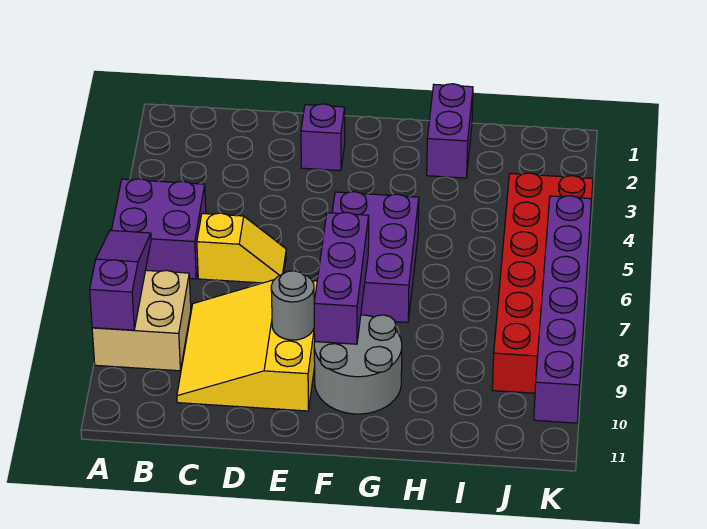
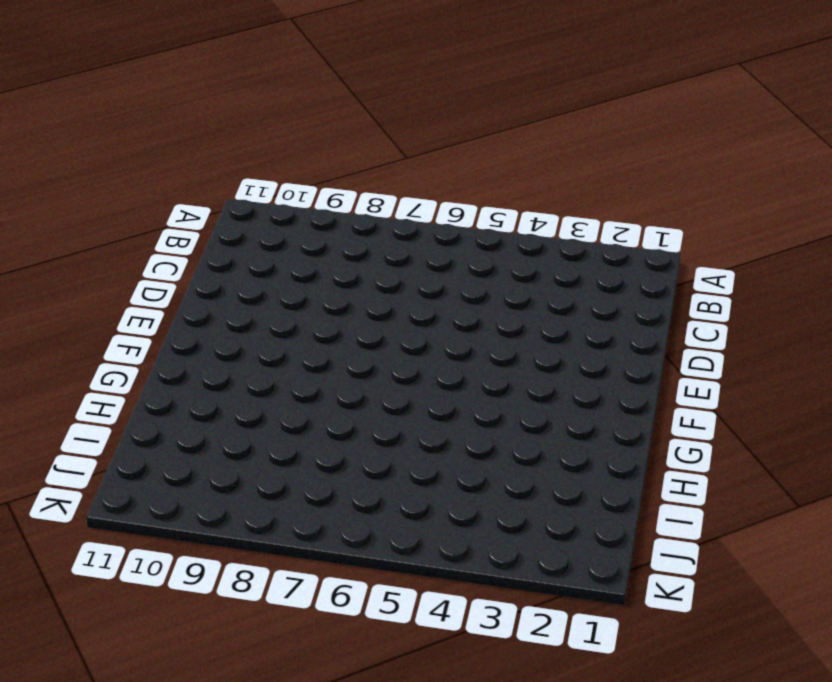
none -> purple 2x2 brick [111,179,206,279]
none -> tan 2x2 brick [92,270,191,371]
none -> yellow 1x2 slope [197,213,286,283]

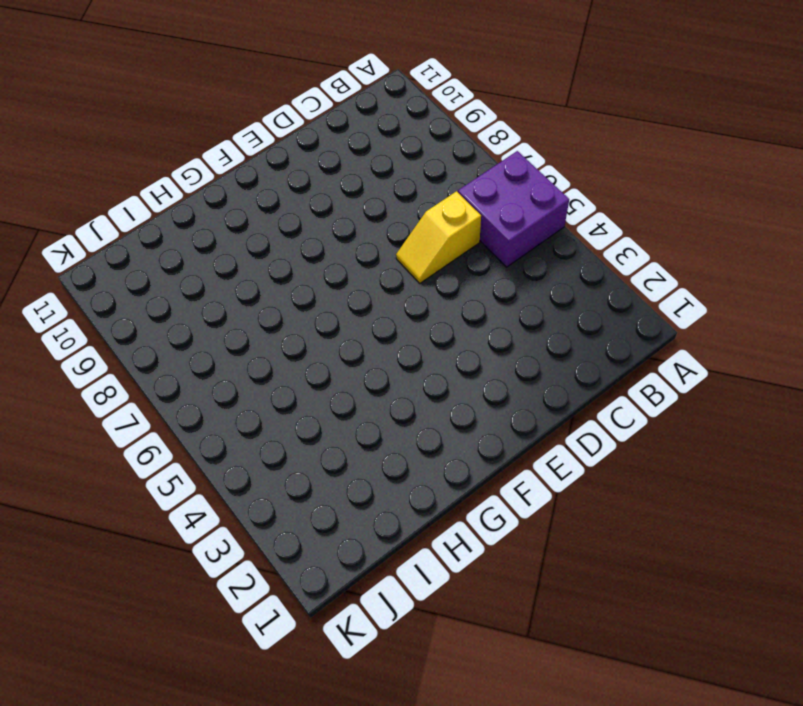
none -> tan 2x2 brick [92,270,191,371]
none -> yellow 3x3 slope [177,280,317,411]
none -> purple 1x1 brick [301,104,345,171]

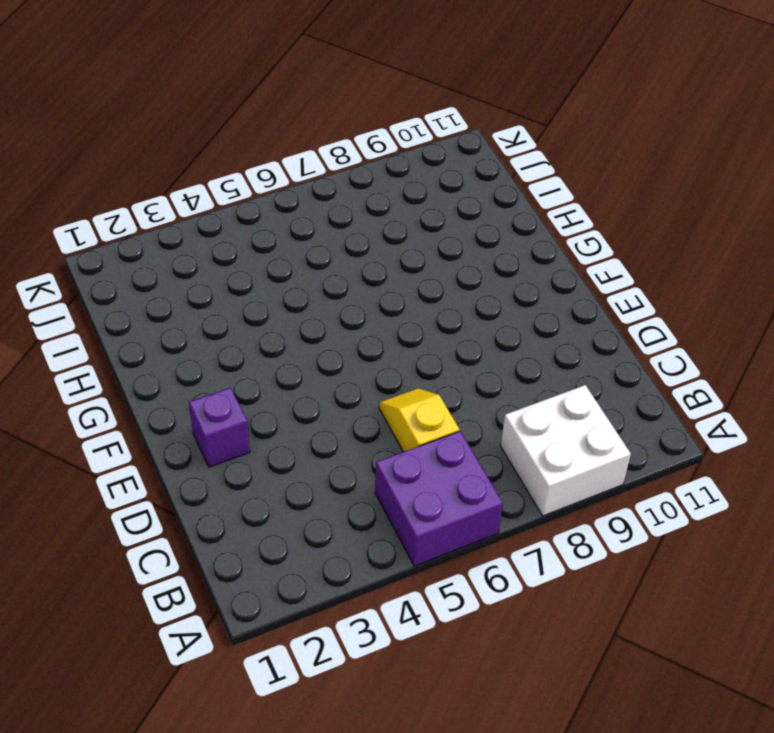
white 2x2 brick [501,385,631,516] -> tan 2x2 brick [92,270,191,371]
none -> yellow 3x3 slope [177,280,317,411]
none -> purple 2x3 brick [332,192,419,322]
none -> grey 2x2 round brick [314,315,402,414]

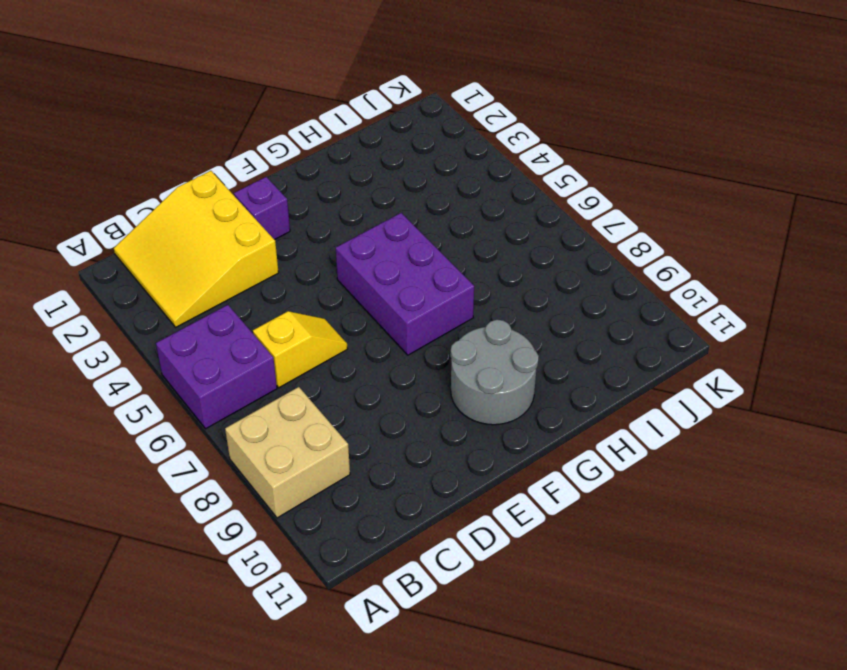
yellow 3x3 slope [114,171,279,327] -> yellow 3x3 slope moved to [177,280,317,411]
none -> purple 1x2 brick [427,84,473,178]
none -> red 2x6 brick [492,173,593,393]
none -> purple 1x3 slope [90,230,151,330]

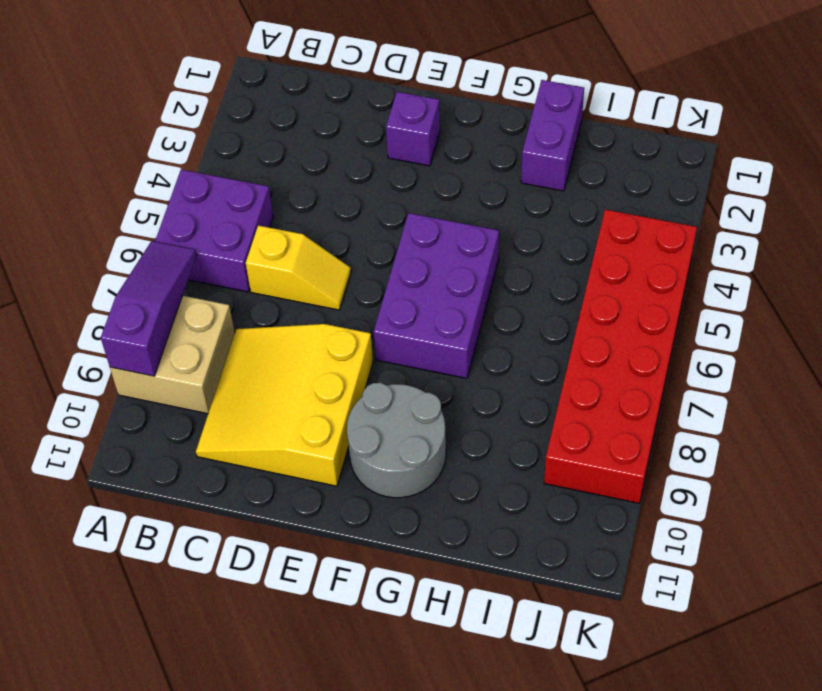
none -> grey 1x1 round brick [271,271,314,340]
none -> purple 1x3 brick [314,212,369,344]
none -> purple 1x6 brick [534,196,592,423]

